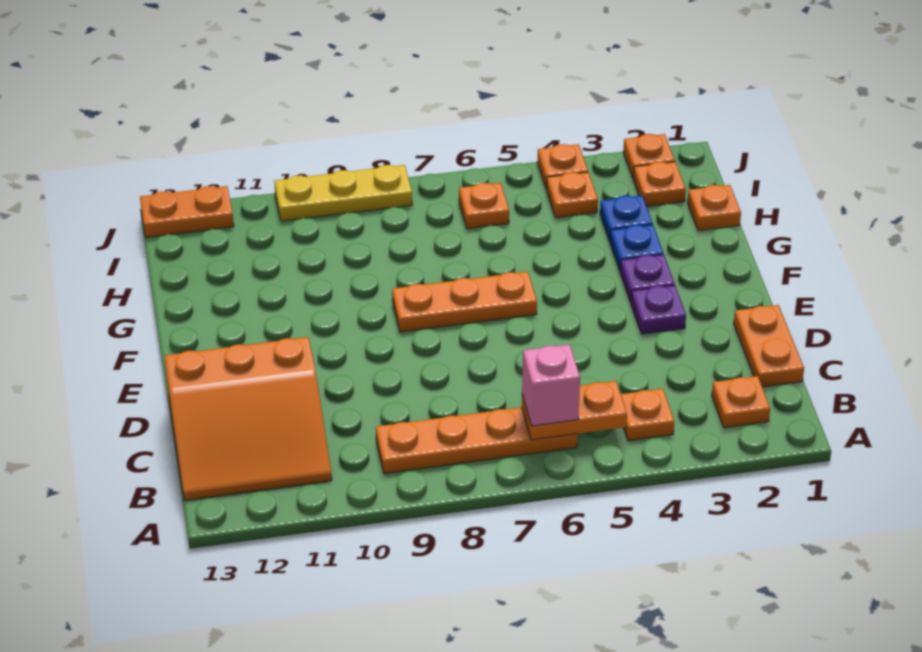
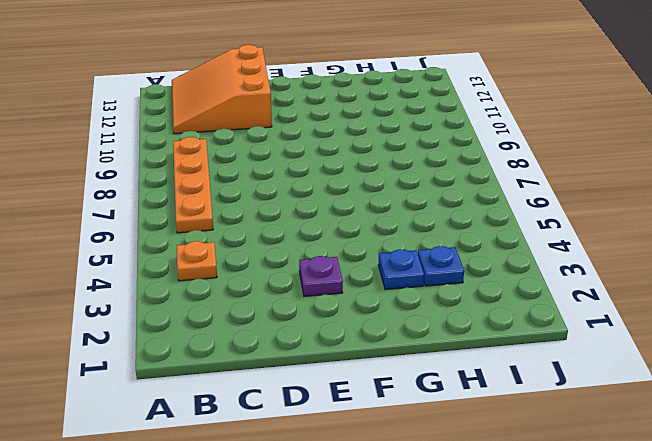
none -> orange 1x1 plate [712,376,770,428]
none -> orange 1x2 plate [734,305,804,387]
none -> purple 1x1 plate [620,255,675,302]

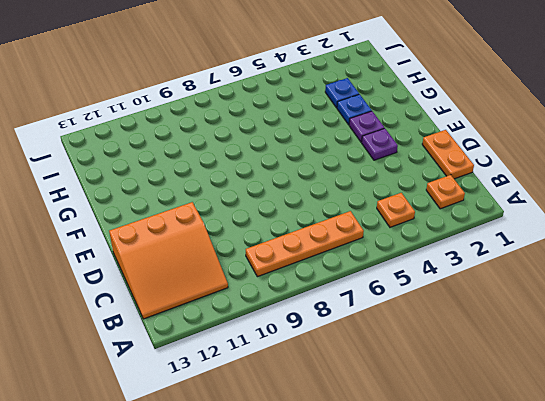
none -> orange 1x3 plate [392,272,537,332]
none -> orange 1x1 plate [687,185,741,231]
none -> orange 1x1 plate [633,162,686,207]

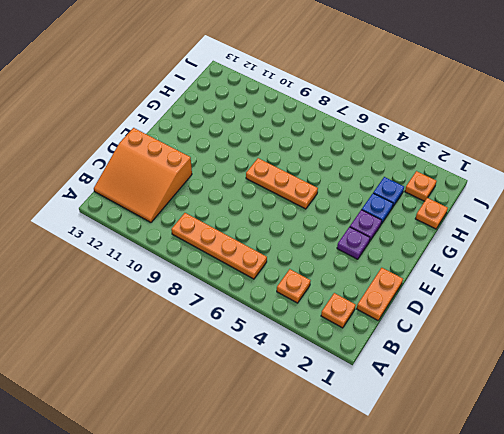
none -> orange 1x1 plate [547,172,598,218]
none -> orange 1x1 plate [459,183,509,229]
none -> orange 1x1 plate [623,134,675,179]

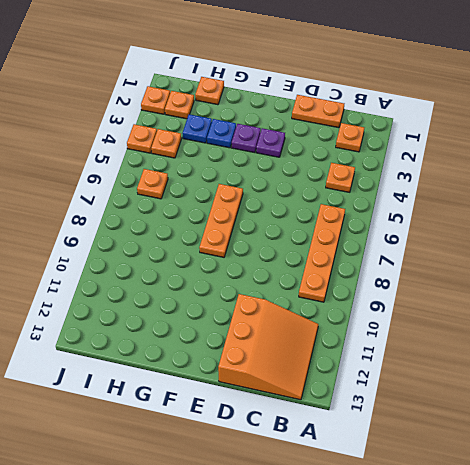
none -> yellow 1x3 plate [274,165,412,221]
none -> orange 1x2 plate [140,186,234,237]
none -> orange 1x2 plate [522,381,627,440]

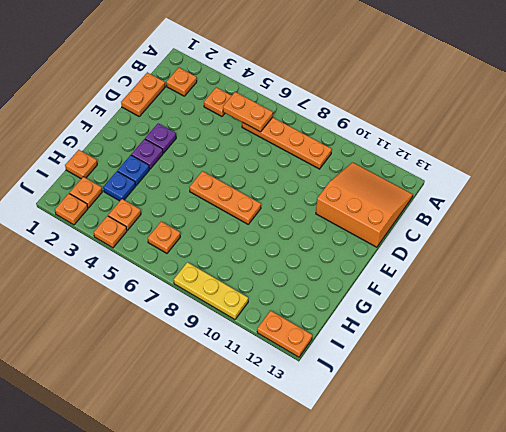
none -> pink 1x1 brick [522,344,580,426]

